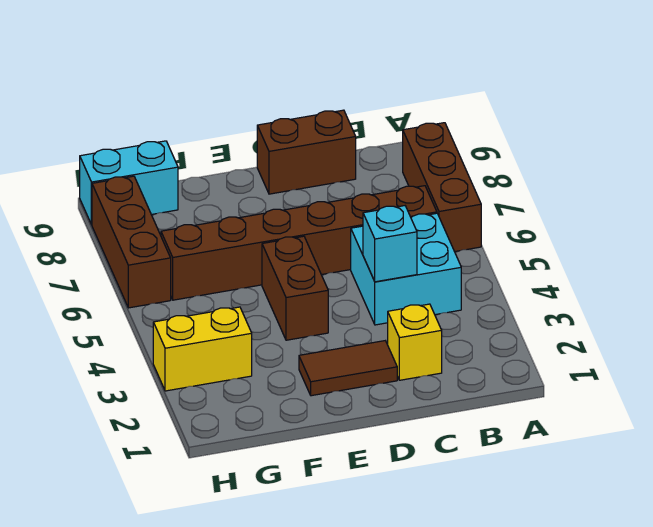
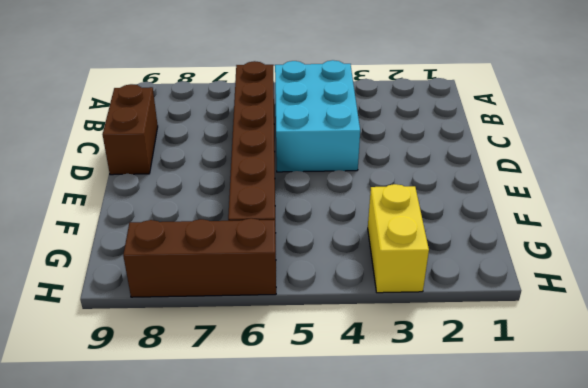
cyan 2x3 brick [275,60,360,172] -> cyan 2x2 brick [351,213,461,325]
none -> brown 1x3 brick [403,123,481,252]
none -> yellow 1x1 brick [388,304,442,380]

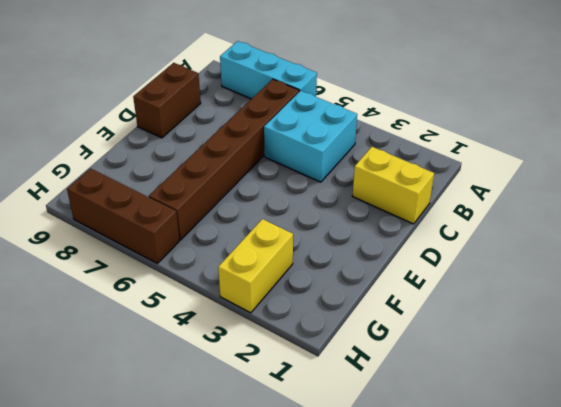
cyan 1x3 brick [220,41,317,99] -> brown 1x3 brick [403,123,481,252]
yellow 1x2 brick [352,147,434,224] -> yellow 1x1 brick [388,304,442,380]
none -> brown 1x2 tile [299,341,397,396]
none -> brown 1x2 brick [262,236,328,340]

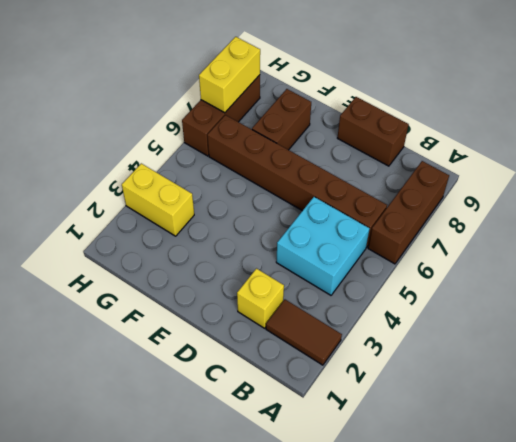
brown 1x2 tile [266,300,342,365] -> brown 1x2 tile moved to [299,341,397,396]
brown 1x2 brick [252,89,311,150] -> brown 1x2 brick moved to [262,236,328,340]
yellow 1x2 brick [199,37,260,113] -> none
none -> cyan 1x2 brick [80,141,178,225]
none -> cyan 1x1 brick [363,206,417,282]

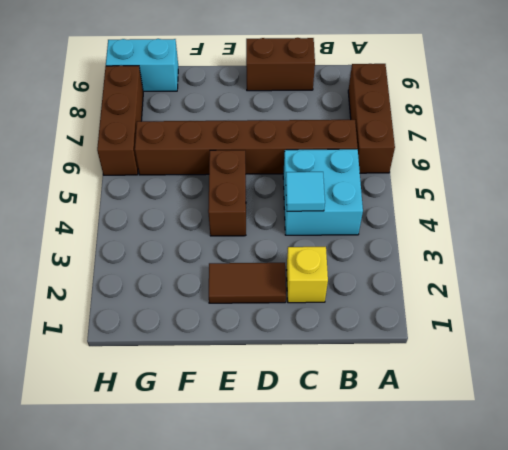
cyan 1x1 tile [286,172,325,211] -> cyan 1x1 brick [363,206,417,282]
none -> yellow 1x2 brick [153,307,252,391]

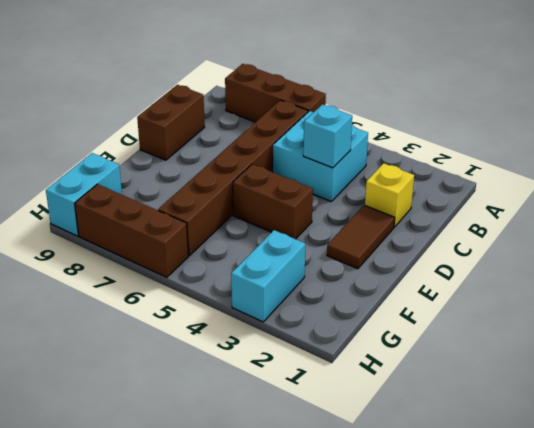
cyan 1x2 brick [231,230,305,322] -> yellow 1x2 brick [153,307,252,391]

